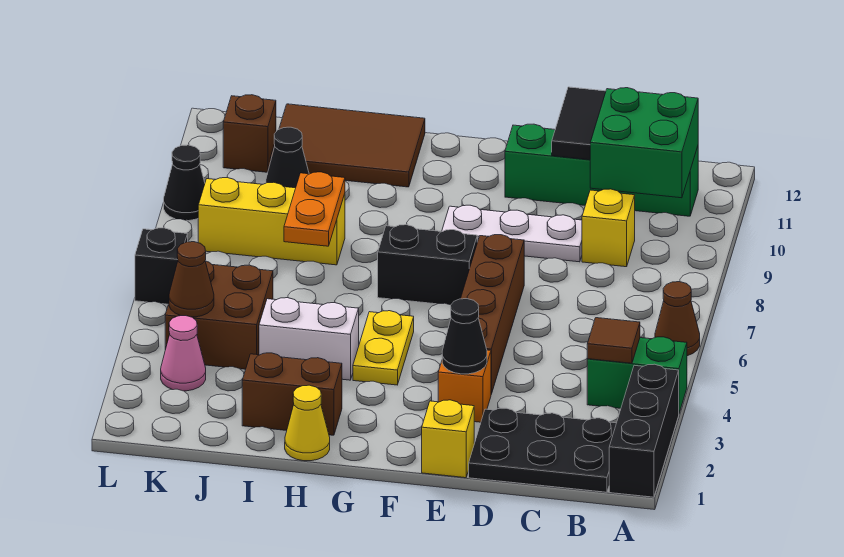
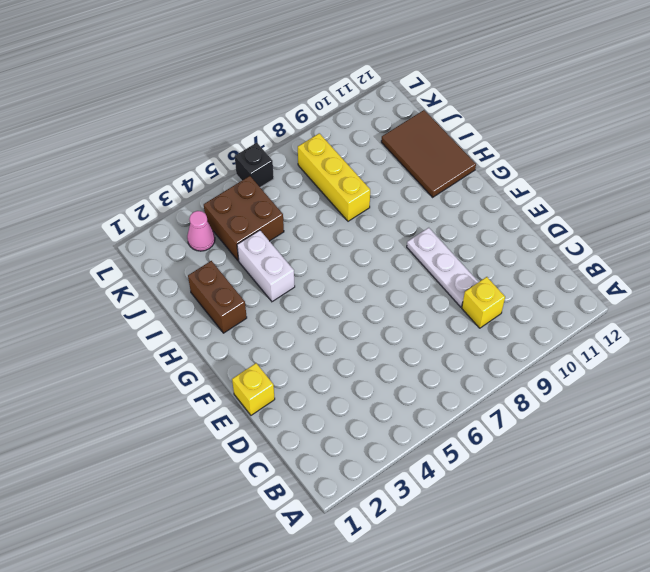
none -> black 1x3 brick [609,364,679,497]
none -> green 1x2 brick [587,337,687,413]
none -> brown 1x1 cone [655,282,700,356]

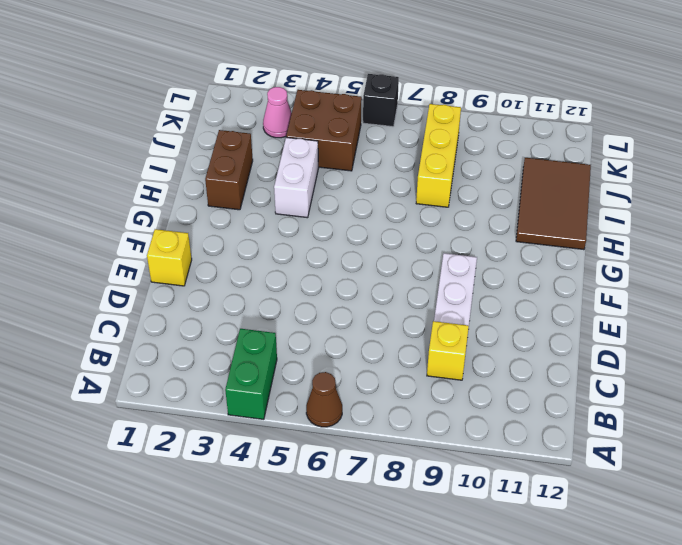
none -> black 1x3 brick [609,364,679,497]
none -> black 2x3 plate [469,408,616,492]
none -> green 1x4 brick [505,124,698,216]

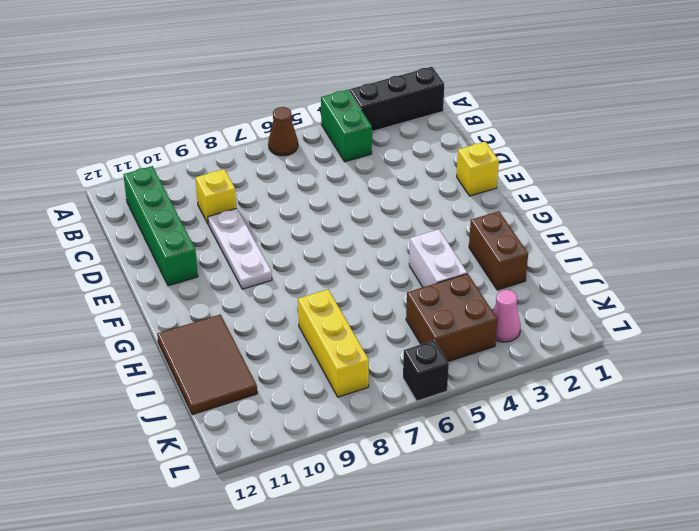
none -> black 2x3 plate [469,408,616,492]
none -> orange 1x1 brick [438,350,491,422]
none -> brown 1x4 brick [461,235,524,394]

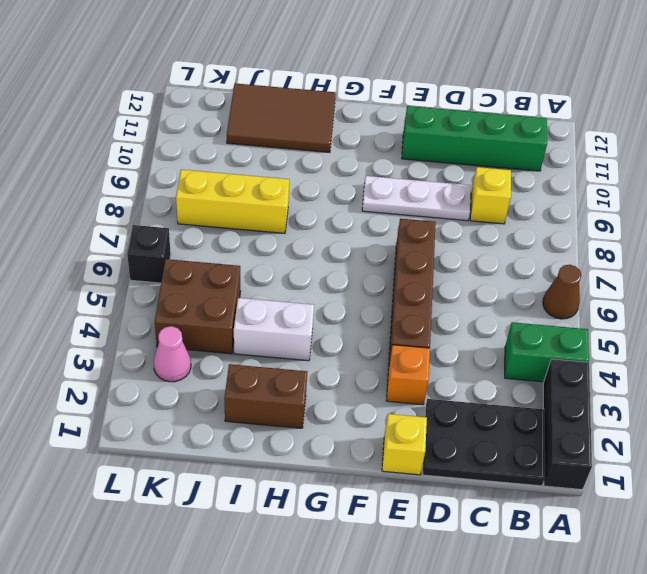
none -> black 1x2 brick [378,225,477,305]
none -> yellow 1x2 plate [353,311,414,385]
none -> yellow 1x1 cone [285,385,330,461]

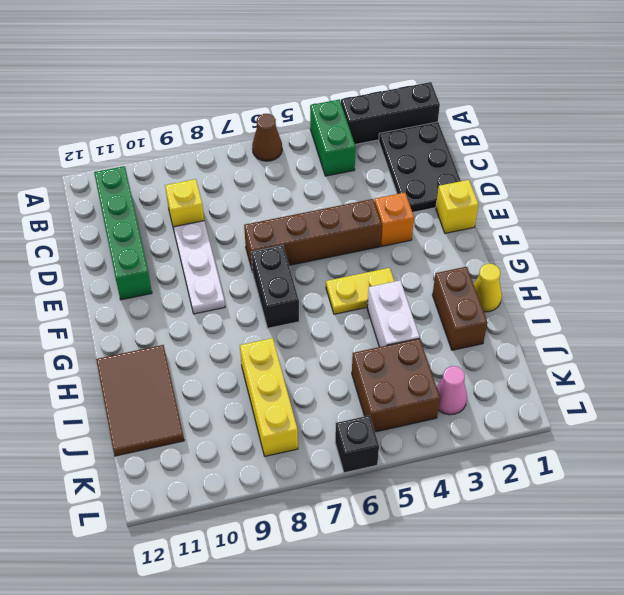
none -> black 1x1 cone [266,127,309,188]
none -> brown 1x1 brick [223,95,276,172]
none -> black 1x1 cone [164,145,205,221]

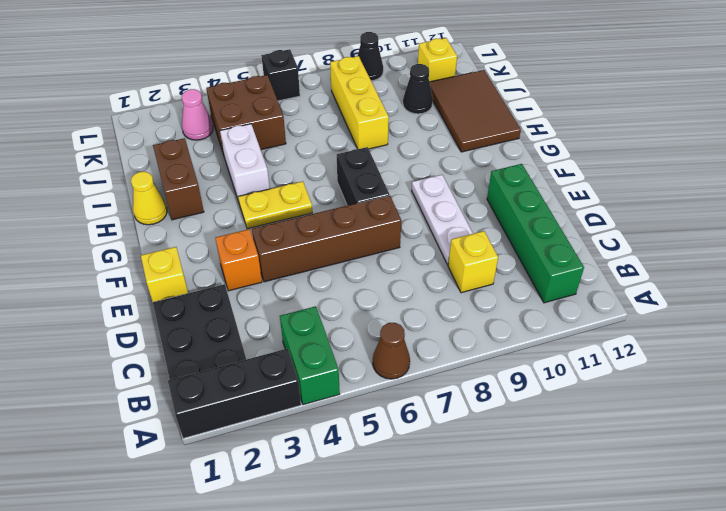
yellow 1x1 brick [418,38,457,82] -> brown 1x1 brick [223,95,276,172]
none -> brown 1x1 tile [587,318,640,363]
none -> green 2x2 brick [590,88,698,198]
none -> black 1x2 tile [552,87,606,160]

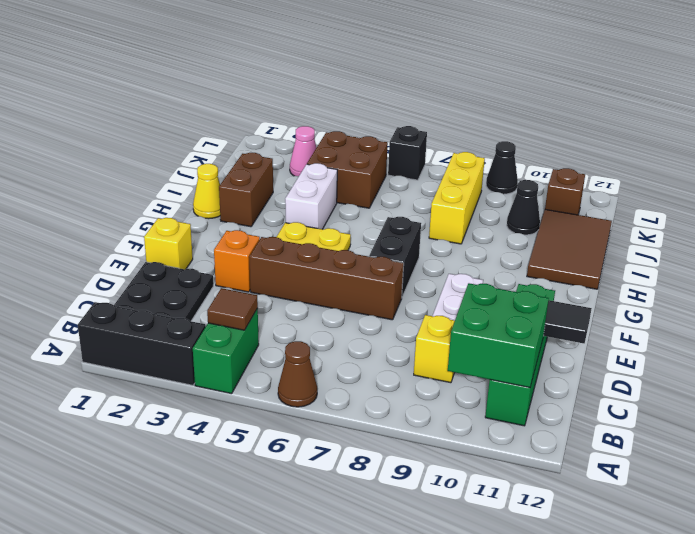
none -> black 1x1 cone [442,299,487,374]
none -> orange 1x2 plate [284,172,345,246]
none -> brown 1x1 cone [169,242,214,317]

